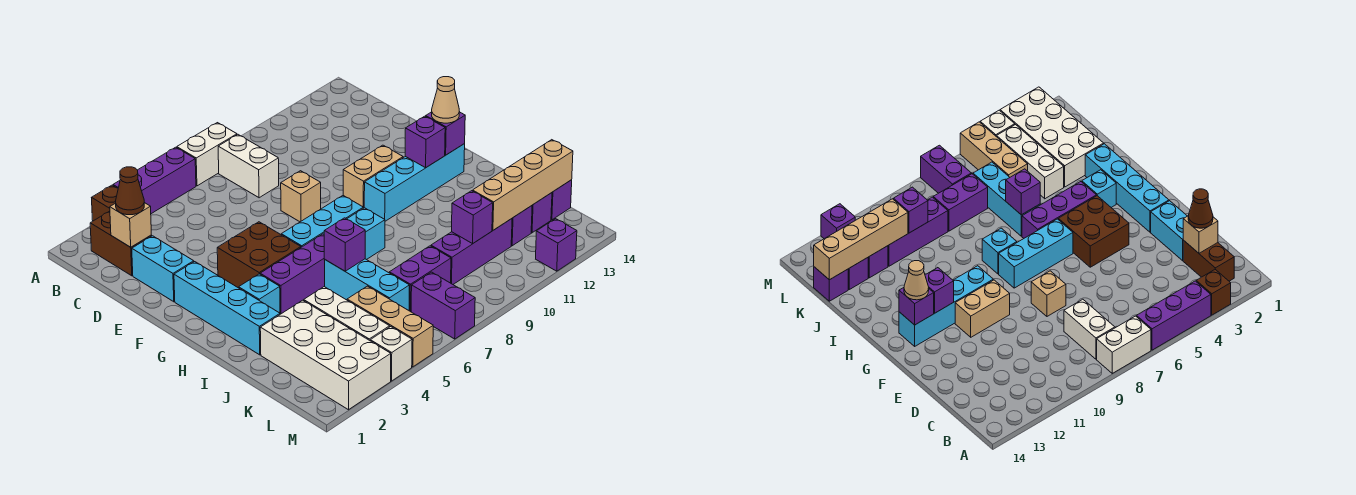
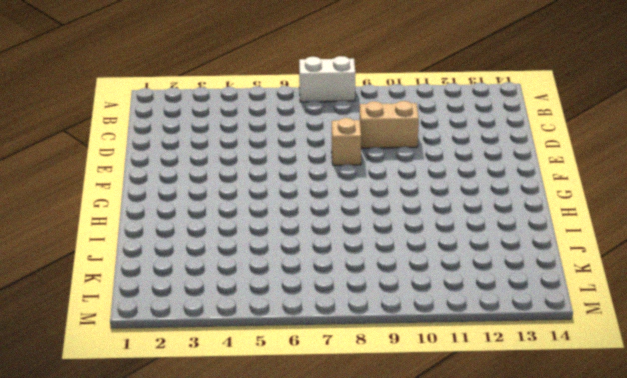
tan 1x2 brick [360,101,419,148] -> tan 1x2 brick moved to [343,145,403,208]
none -> brown 1x1 brick [92,185,118,221]
none -> purple 1x3 brick [113,147,196,214]
none -> brown 1x2 brick [90,211,152,276]
none -> white 1x2 brick [218,135,279,198]

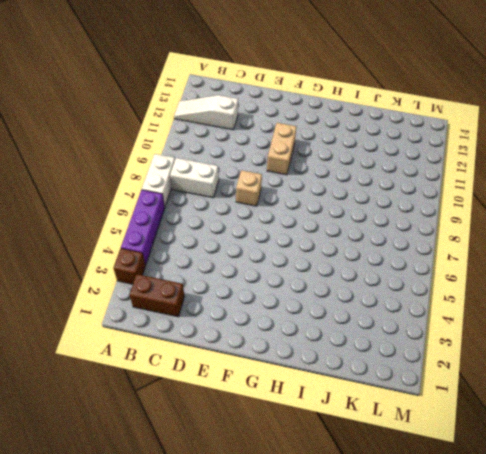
white 1x3 slope [174,95,238,130] -> none
none -> cyan 1x2 brick [132,236,194,302]
none -> cyan 1x4 brick [174,262,280,355]
none -> brown 2x2 brick [217,222,301,288]
none -> cyan 1x3 brick [281,196,363,247]

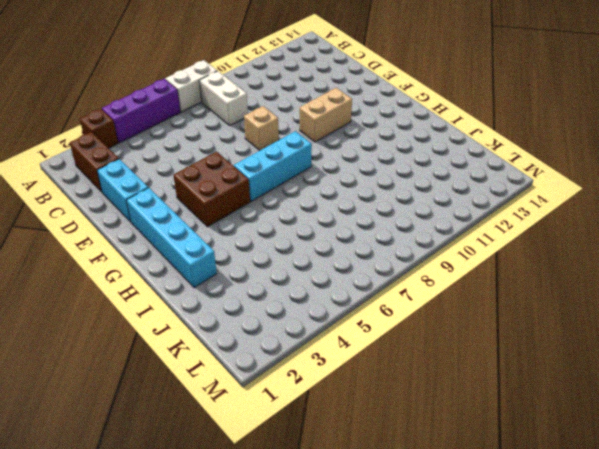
none -> cyan 1x4 brick [364,144,465,221]
none -> cyan 1x1 brick [239,274,280,313]
none -> purple 1x3 brick [260,234,325,314]
none -> cyan 1x1 brick [347,208,385,260]

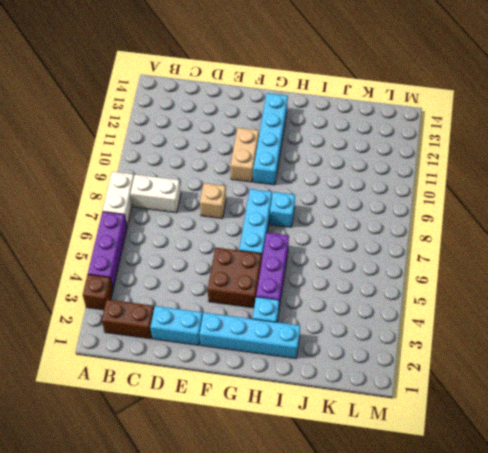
none -> cyan 1x3 brick [324,259,410,310]
none -> white 2x4 brick [260,300,391,410]
none -> white 1x3 brick [304,287,390,340]
none -> tan 1x3 brick [347,286,433,367]

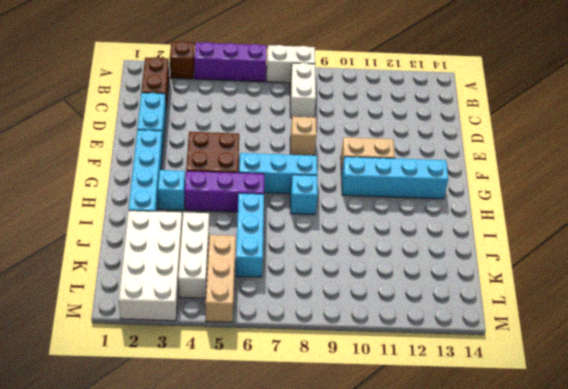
none -> purple 1x2 brick [389,246,451,312]
none -> purple 1x3 brick [431,219,512,284]
none -> purple 1x1 brick [511,206,532,246]
none -> purple 1x1 brick [531,193,552,233]

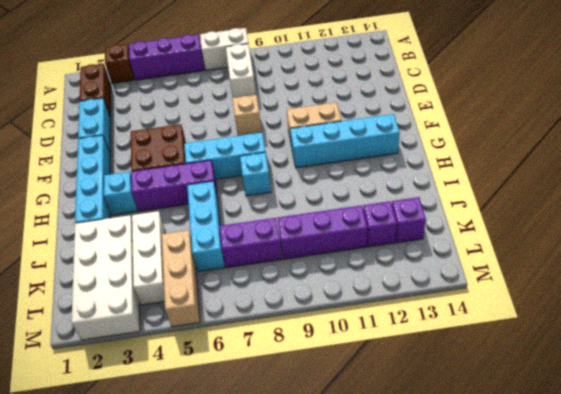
none -> purple 1x1 brick [551,180,572,220]
none -> purple 1x2 brick [411,272,475,339]
none -> white 1x1 brick [370,327,412,381]
none -> purple 1x1 brick [536,219,577,271]

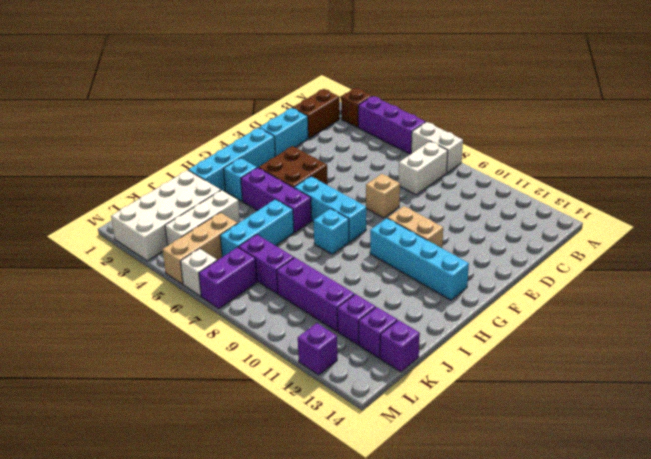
white 1x1 brick [180,249,217,296] -> white 1x1 brick moved to [370,327,412,381]
none -> tan 1x1 brick [110,203,151,247]
none -> purple 1x1 brick [405,116,445,168]
none -> purple 1x1 brick [426,112,465,155]
none -> purple 1x1 brick [324,218,365,271]

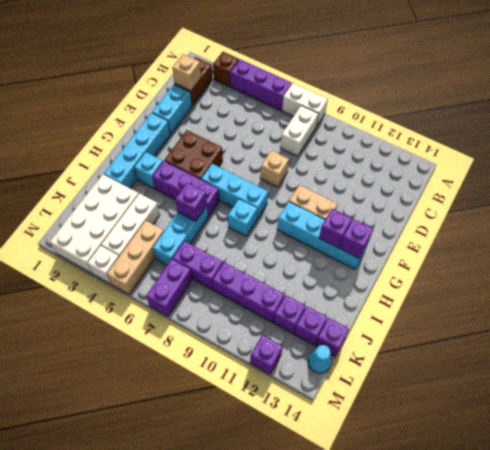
cyan 1x1 cone [308,345,331,373] -> none
none -> purple 1x1 brick [452,191,493,244]
none -> tan 1x4 brick [473,140,573,230]
none -> brown 1x1 cone [116,167,144,215]
none -> tan 1x1 cone [432,77,459,123]

